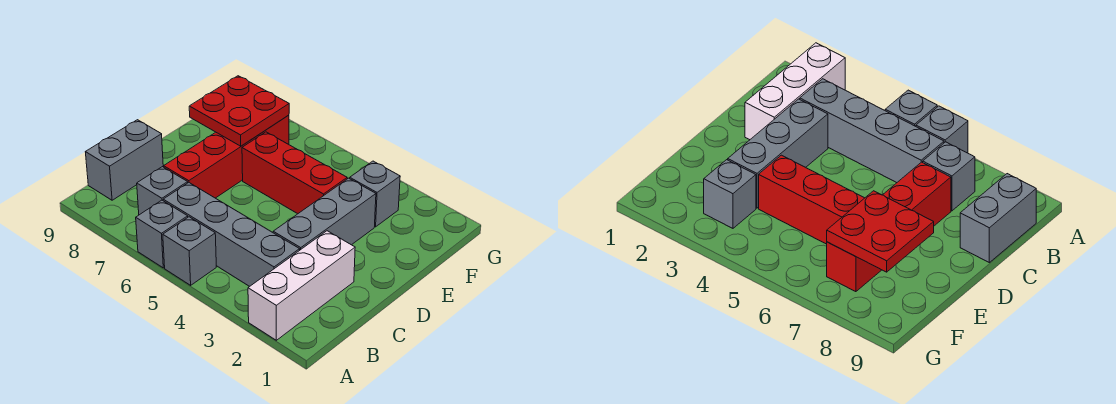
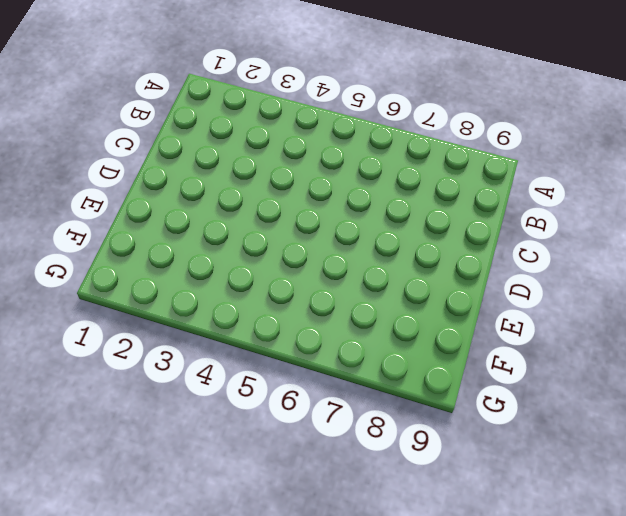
none -> white 1x3 brick [248,231,355,340]
none -> grey 1x1 brick [163,217,216,285]

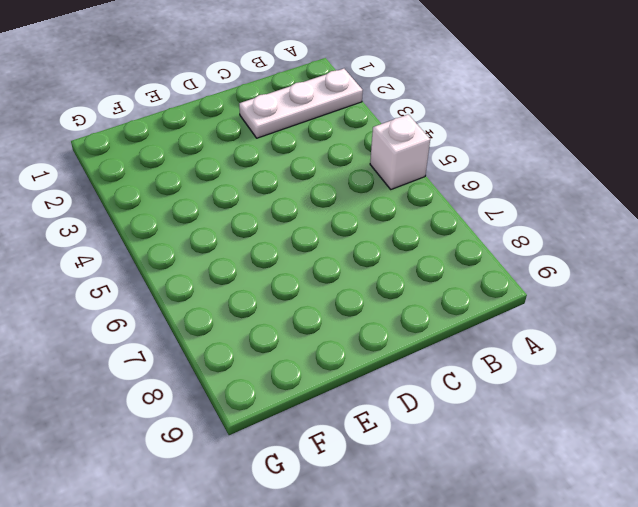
white 1x3 plate [239,69,363,138] -> white 1x3 brick [248,231,355,340]
white 1x1 brick [370,115,430,189] -> grey 1x1 brick [163,217,216,285]
none -> grey 1x1 brick [136,200,188,268]
none -> grey 1x4 brick [163,183,300,286]

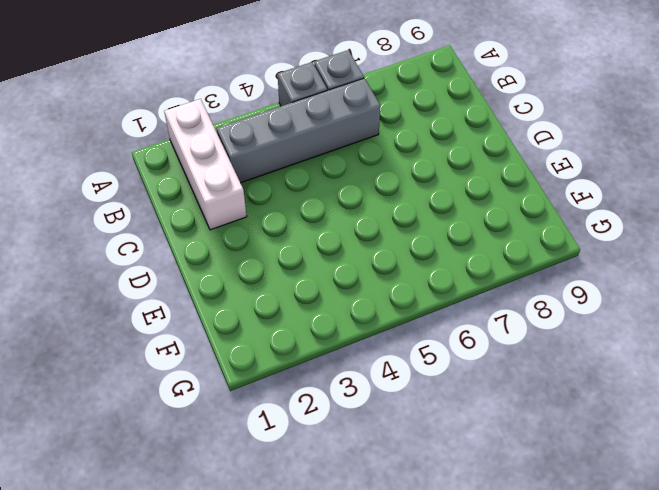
none -> grey 1x1 brick [137,167,188,215]
none -> grey 1x2 brick [86,120,163,200]

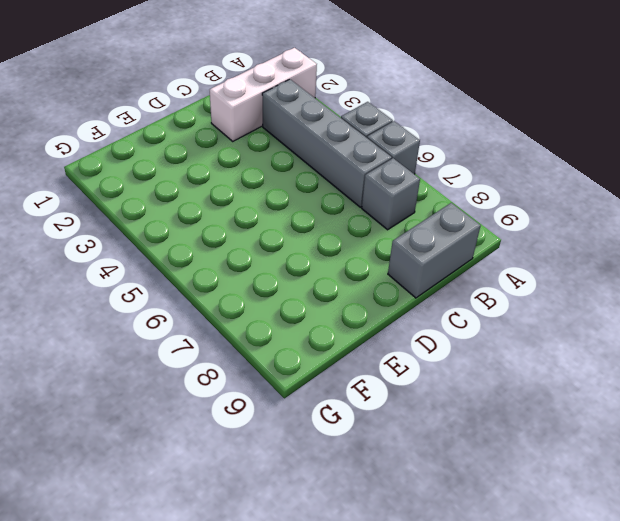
none -> grey 1x3 brick [273,178,376,250]
none -> red 1x4 brick [164,115,289,198]

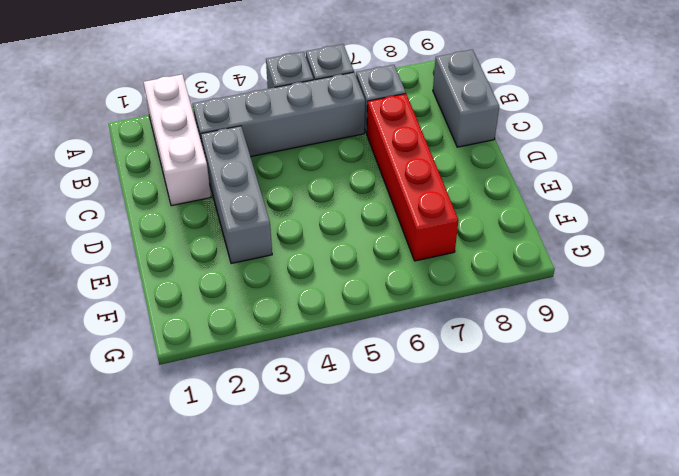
none -> red 1x3 brick [242,132,347,214]
none -> grey 1x1 brick [350,161,400,227]

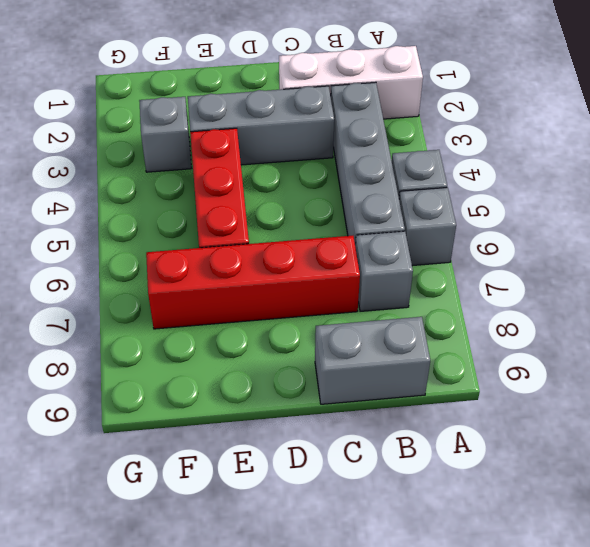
none -> red 2x2 plate [189,76,289,146]

